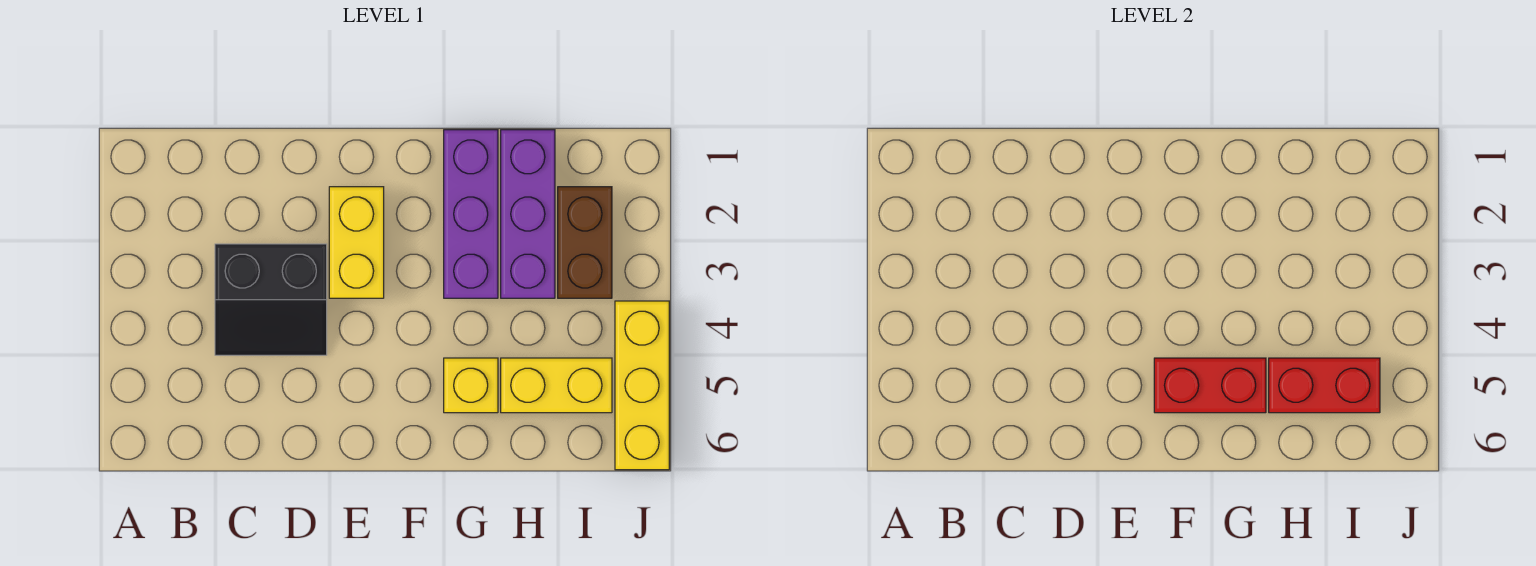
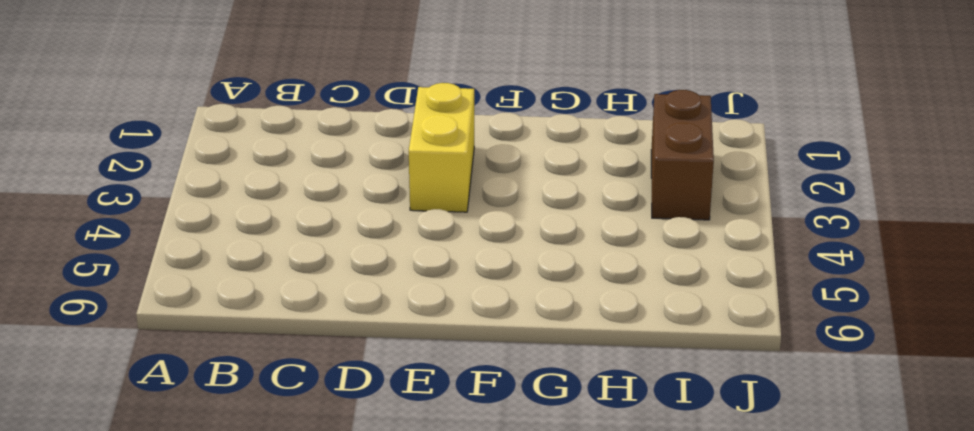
none -> black 2x2 slope [215,244,327,355]
none -> purple 1x3 brick [444,130,498,298]

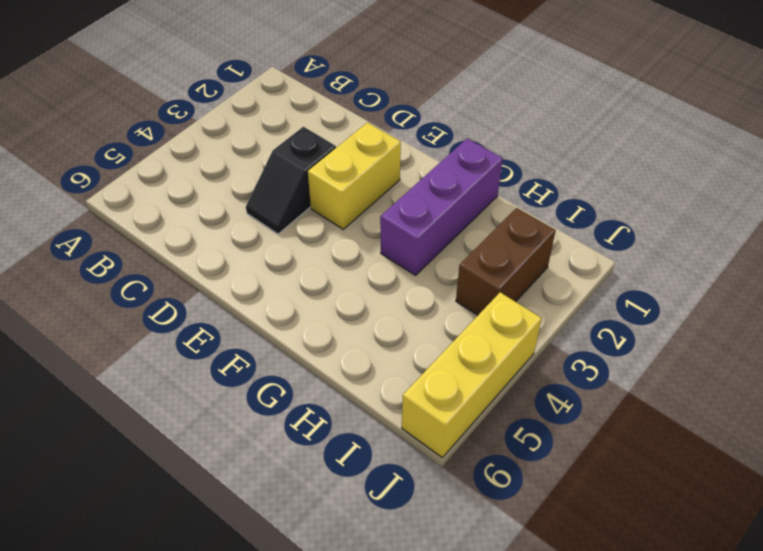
black 1x2 slope [246,127,336,234] -> black 2x2 slope [215,244,327,355]
none -> yellow 1x1 brick [444,358,498,413]
none -> purple 1x3 brick [501,130,555,298]

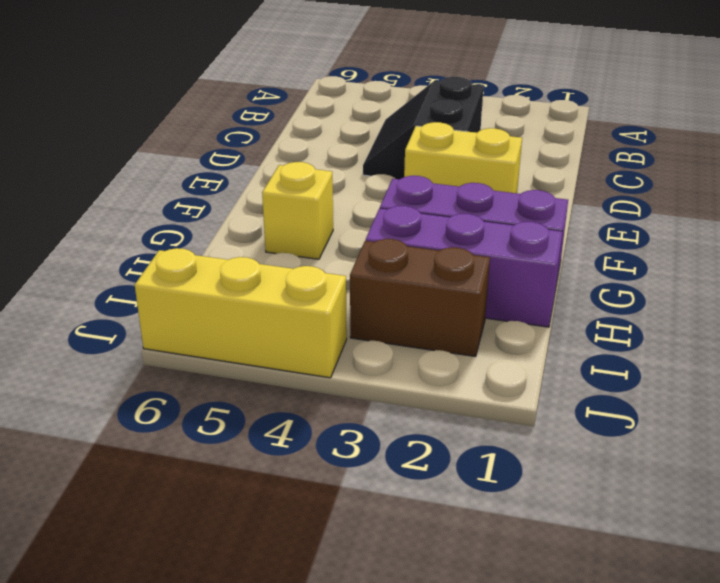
none -> yellow 1x2 brick [501,358,612,413]
none -> red 1x2 brick [1154,358,1266,413]

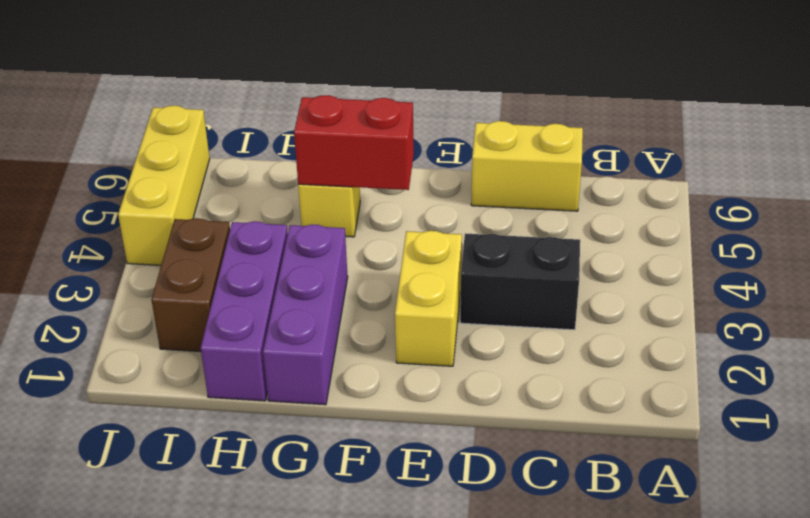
yellow 1x2 brick [471,121,583,211] -> yellow 1x2 brick moved to [501,358,612,413]
none -> red 1x2 brick [1269,358,1380,413]

